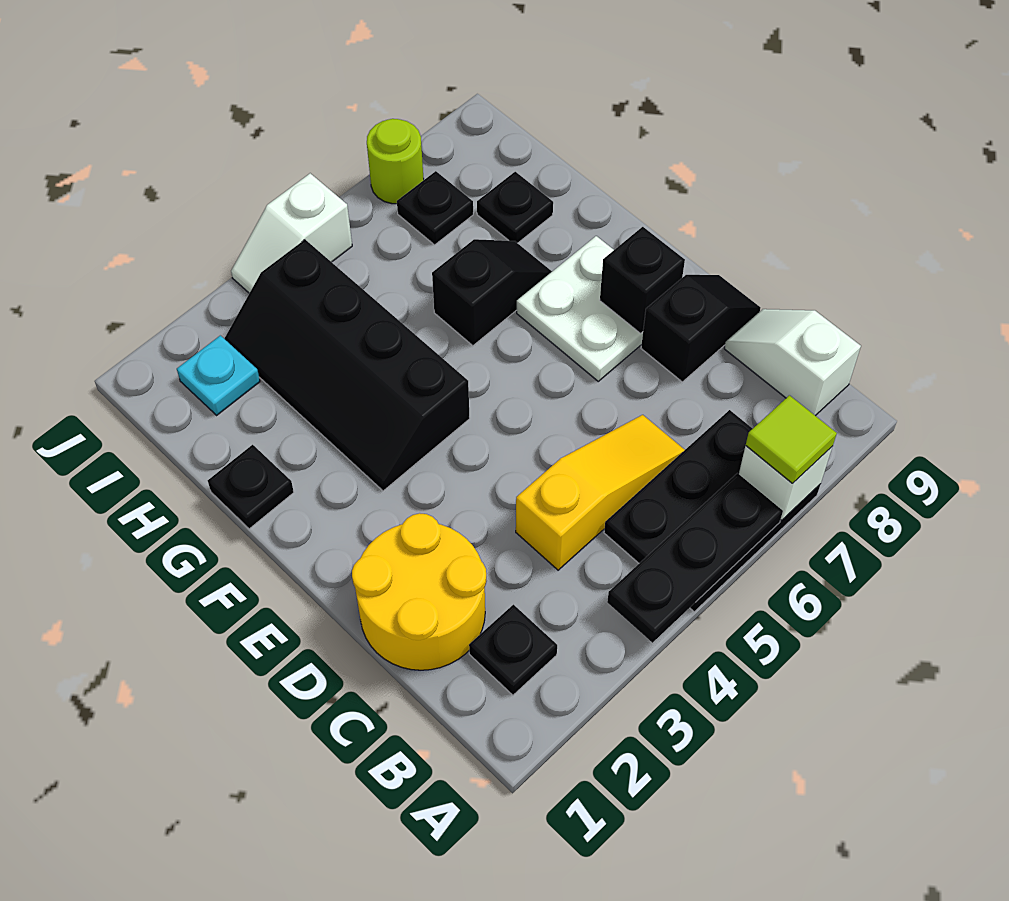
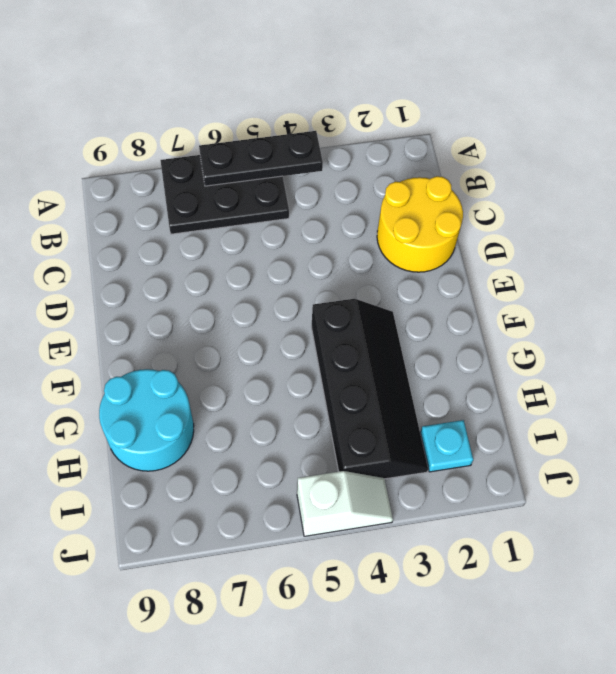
cyan 2x2 round brick [99,369,194,471] -> black 1x1 plate [477,172,553,243]
none -> black 1x1 plate [469,605,557,695]
none -> white 1x2 slope [724,309,861,416]
none -> yellow 1x3 slope [516,415,685,570]

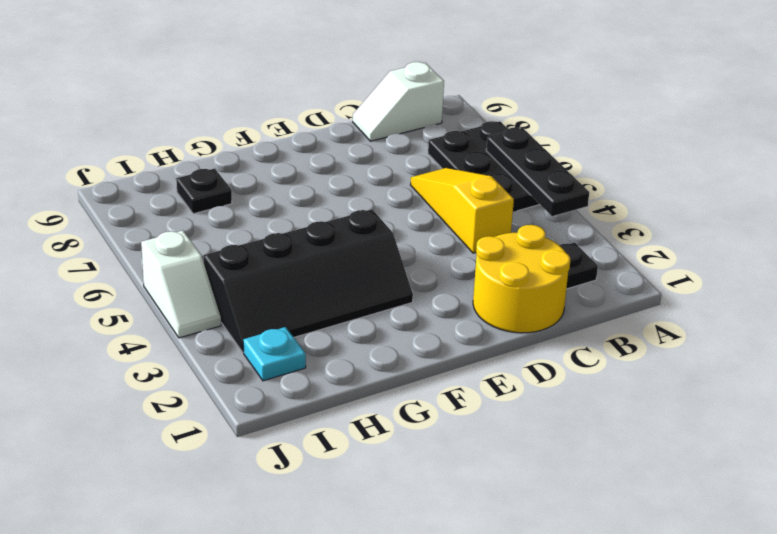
none -> black 1x2 slope [641,275,761,382]
none -> white 2x2 plate [517,236,643,381]
none -> black 1x1 plate [208,445,294,529]

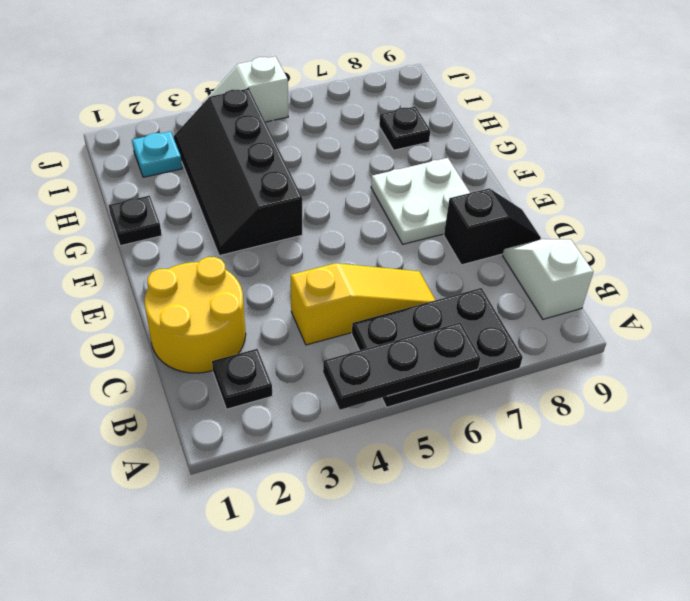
none -> black 1x2 slope [432,239,552,346]
none -> black 1x1 plate [397,171,473,245]
none -> lime 1x1 round brick [367,119,424,204]

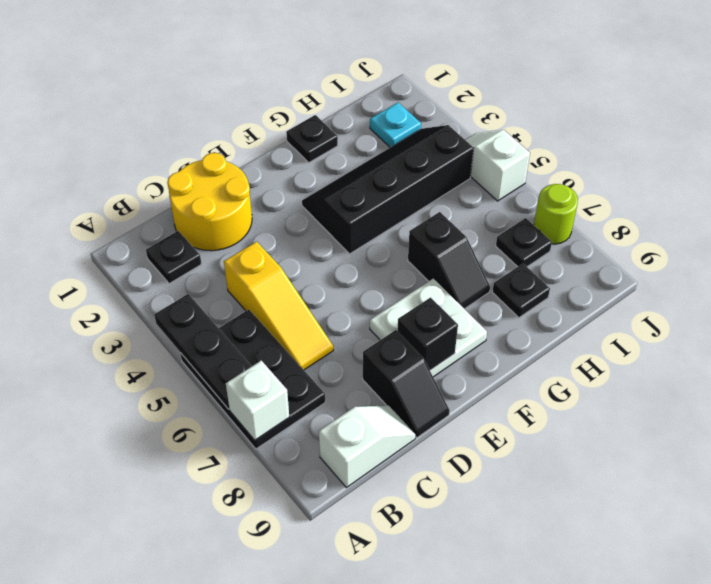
none -> lime 1x1 tile [746,395,837,483]

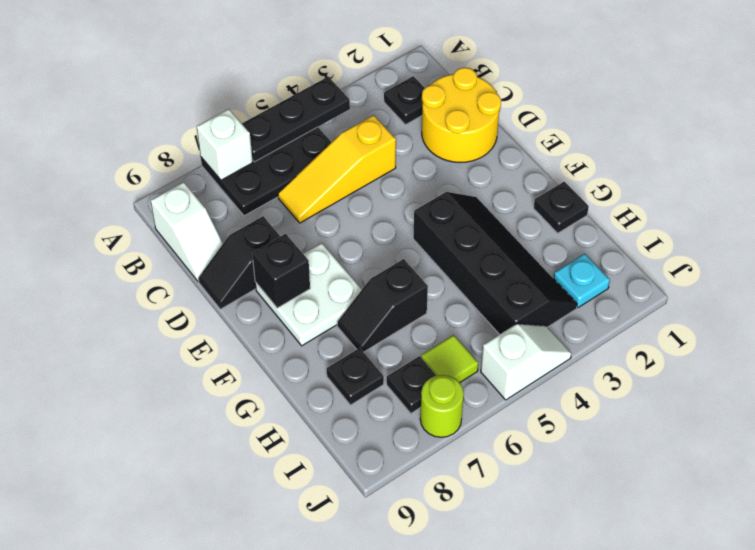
lime 1x1 tile [421,335,478,383] -> lime 1x1 tile moved to [746,395,837,483]

